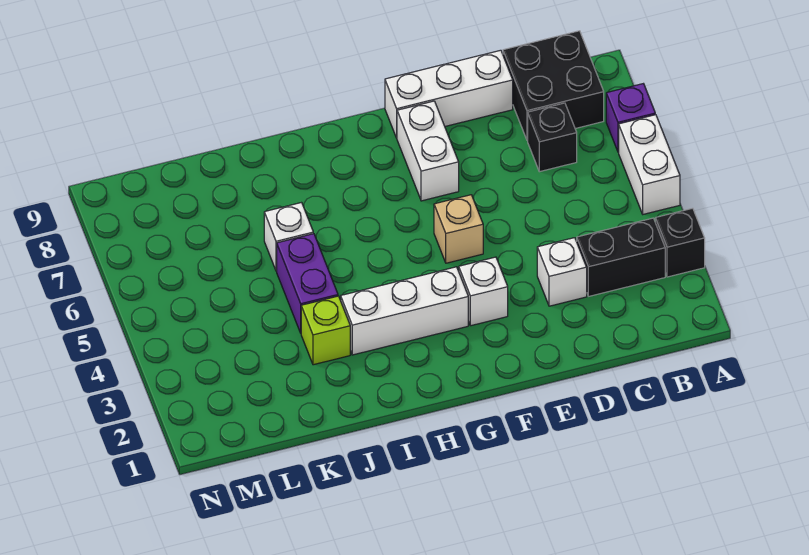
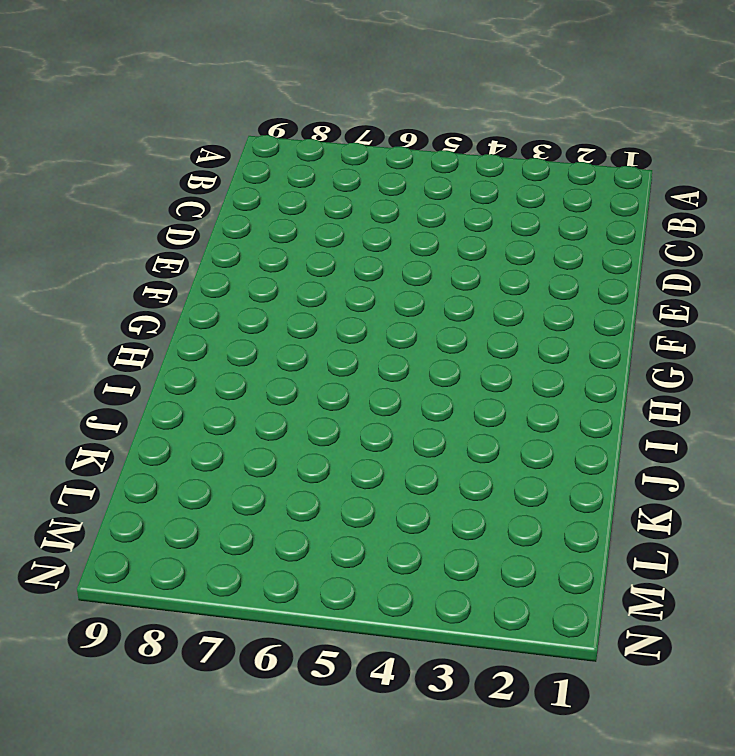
none -> black 1x1 brick [655,208,705,277]
none -> white 1x2 brick [619,115,680,214]
none -> purple 1x1 brick [606,84,655,152]

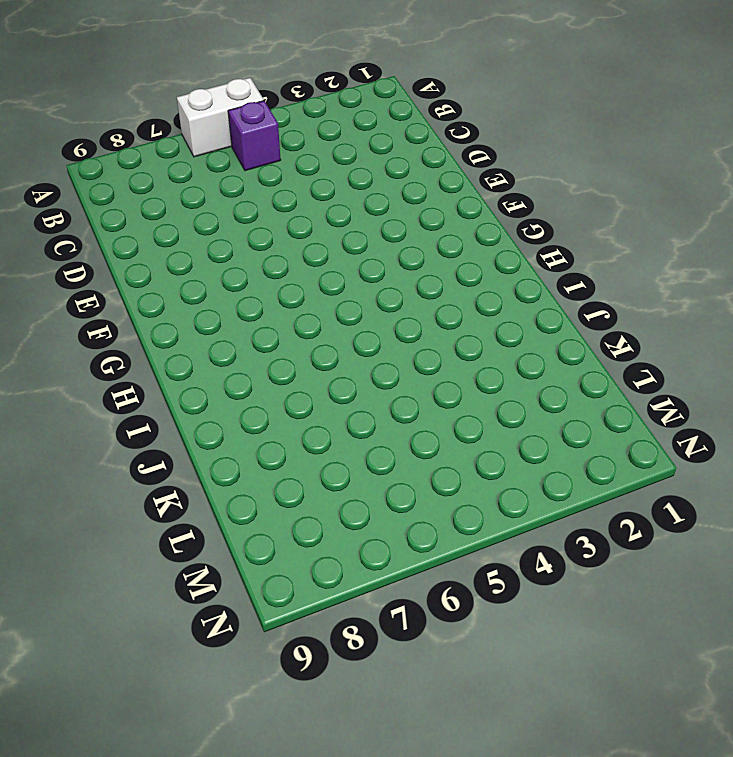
purple 1x1 brick [228,101,281,171] -> purple 1x1 brick moved to [606,84,655,152]
none -> black 1x1 brick [655,208,705,277]
none -> black 1x2 brick [577,218,665,296]
none -> black 2x2 brick [503,31,604,140]

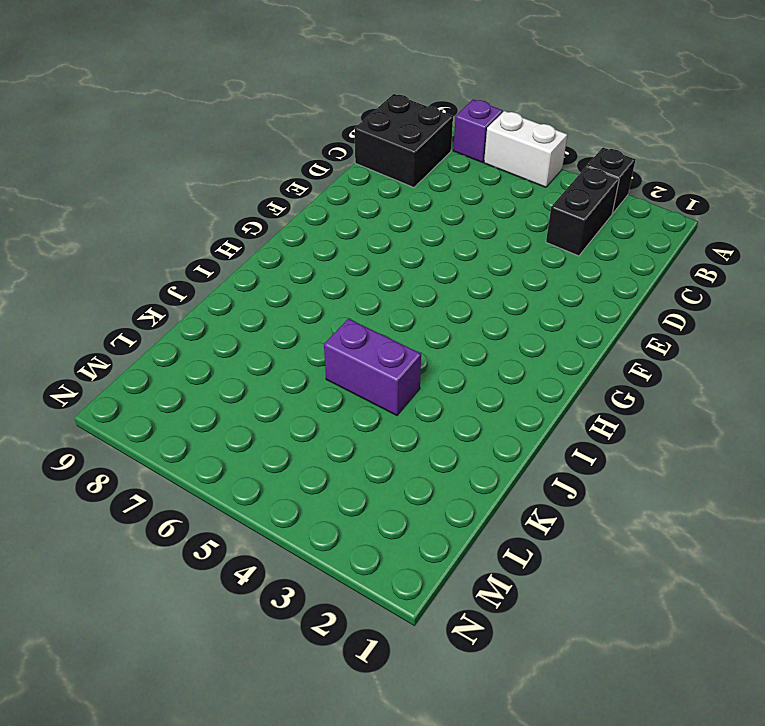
none -> black 1x1 brick [528,103,577,172]
none -> white 1x1 brick [537,238,587,306]
none -> white 1x3 brick [385,50,513,138]

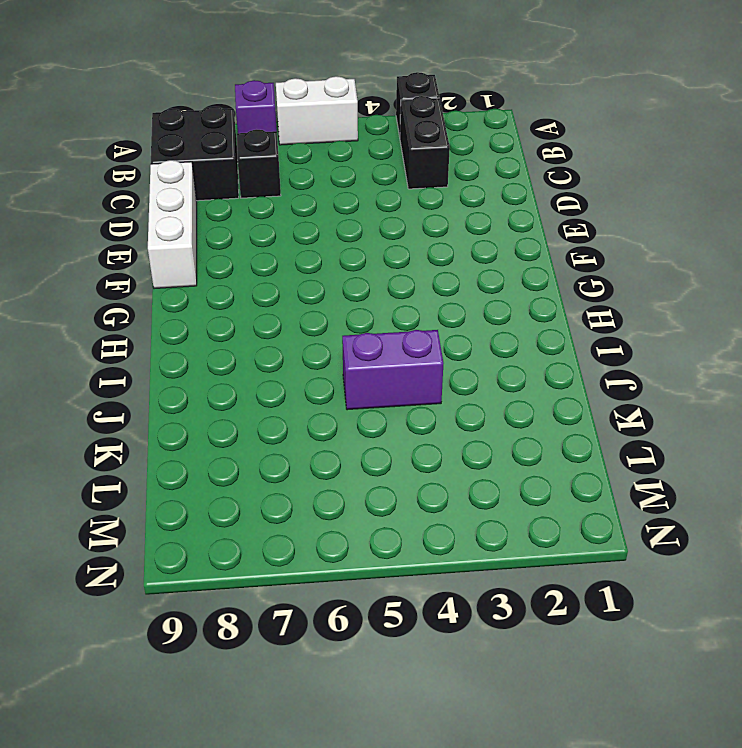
none -> white 1x1 brick [537,238,587,306]
none -> white 1x1 brick [459,257,508,326]
none -> tan 1x1 brick [434,195,483,263]

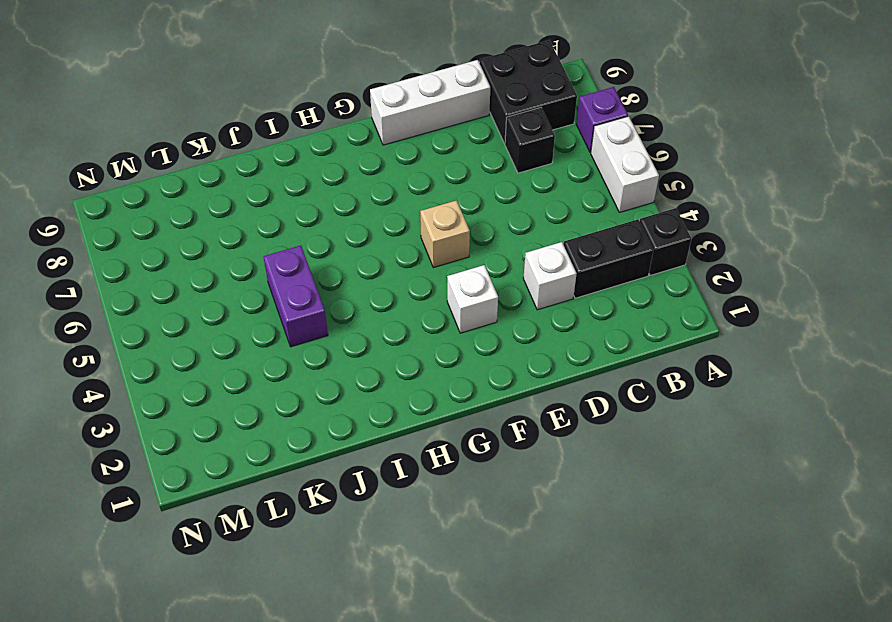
none -> white 1x2 brick [397,101,459,201]
none -> white 1x3 brick [341,267,468,355]
none -> lime 1x1 brick [301,296,350,365]

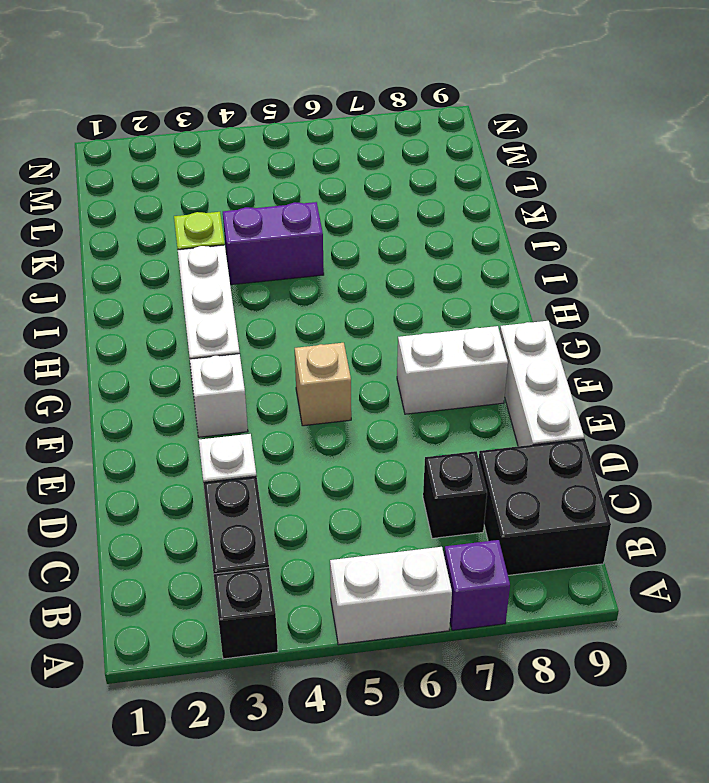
none -> white 1x1 brick [264,203,313,271]

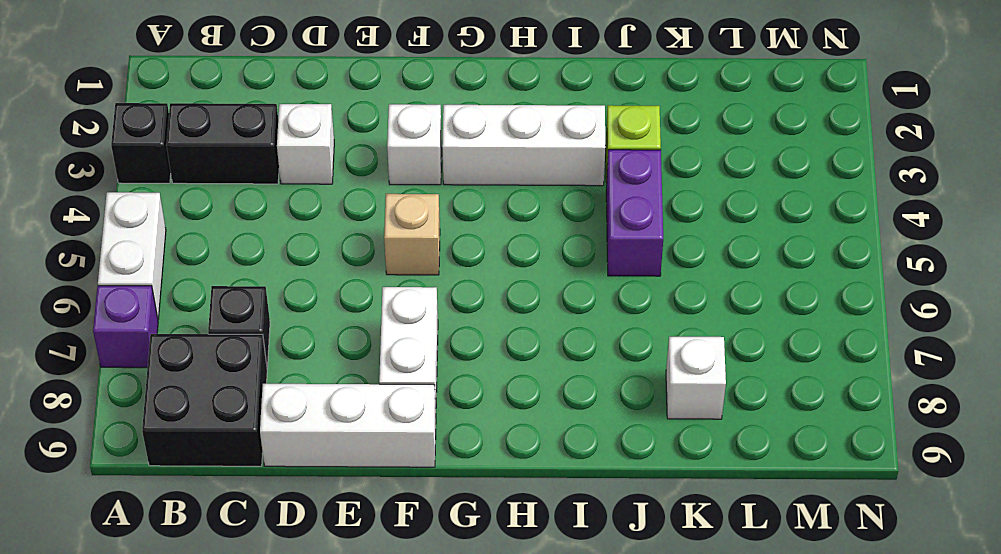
white 1x1 brick [666,337,726,419] -> white 1x1 brick moved to [264,203,313,271]

